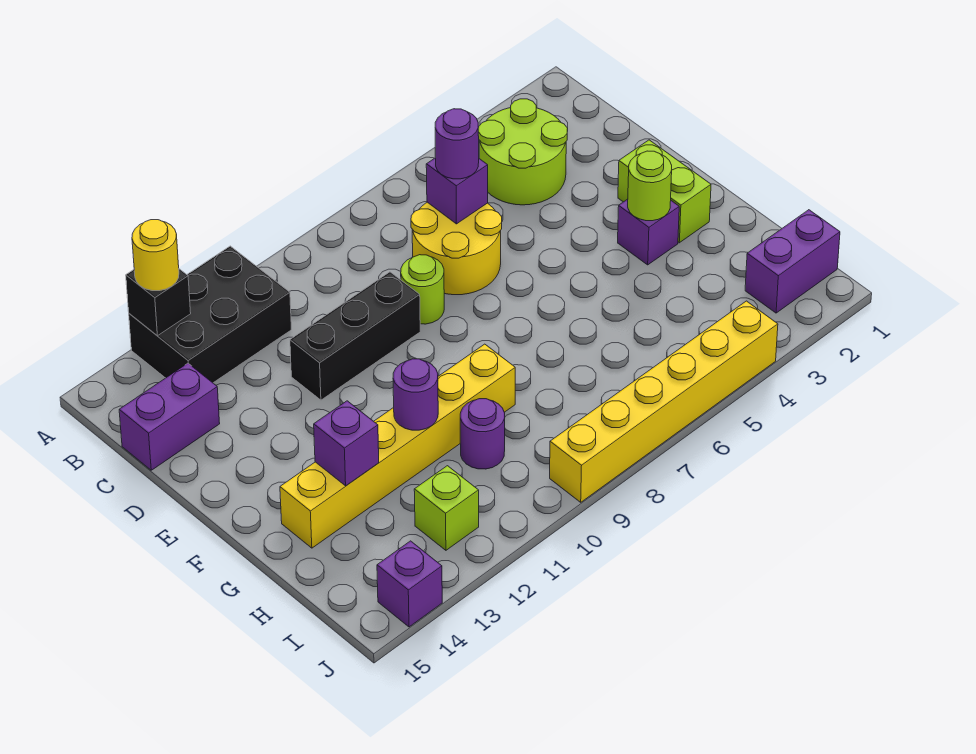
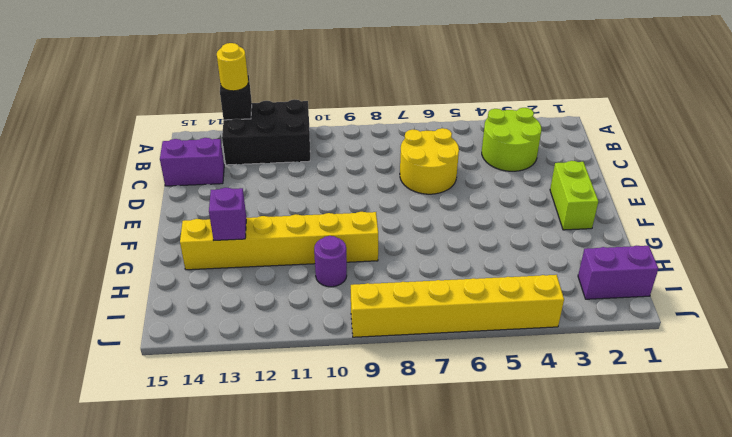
none -> lime 1x1 round brick [401,255,444,324]
none -> black 1x3 brick [290,272,420,400]
none -> purple 1x1 brick [618,199,679,265]

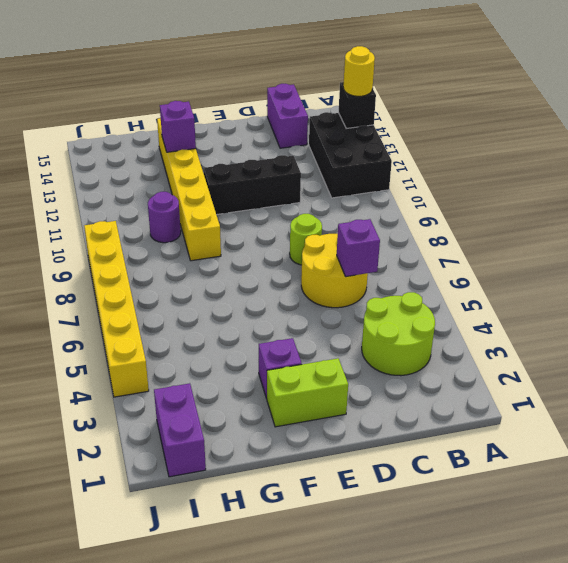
black 1x3 brick [203,155,301,215] -> black 1x3 brick turned to [290,272,420,400]
none -> lime 1x1 brick [414,466,479,550]
none -> purple 1x1 brick [377,541,442,627]
none -> lime 1x1 round brick [628,151,672,221]

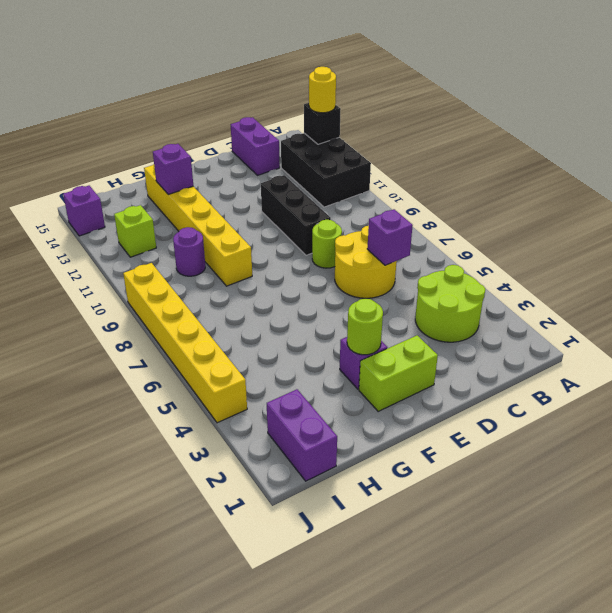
none -> purple 1x1 round brick [393,359,438,430]
none -> purple 1x1 round brick [435,109,479,179]

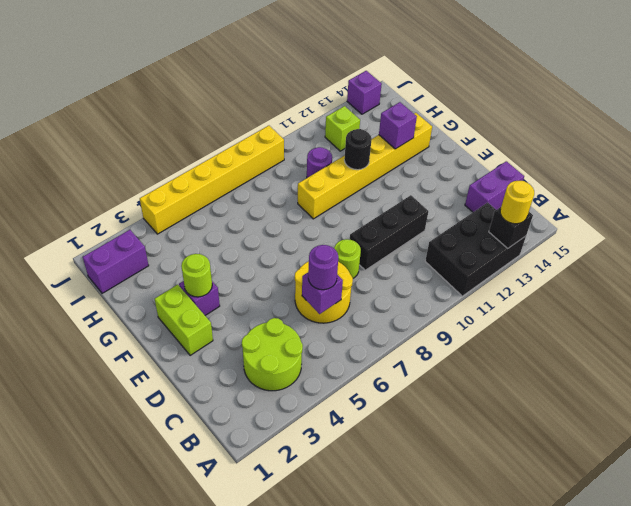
black 1x1 round brick [344,129,372,170] -> purple 1x1 round brick [393,359,438,430]

